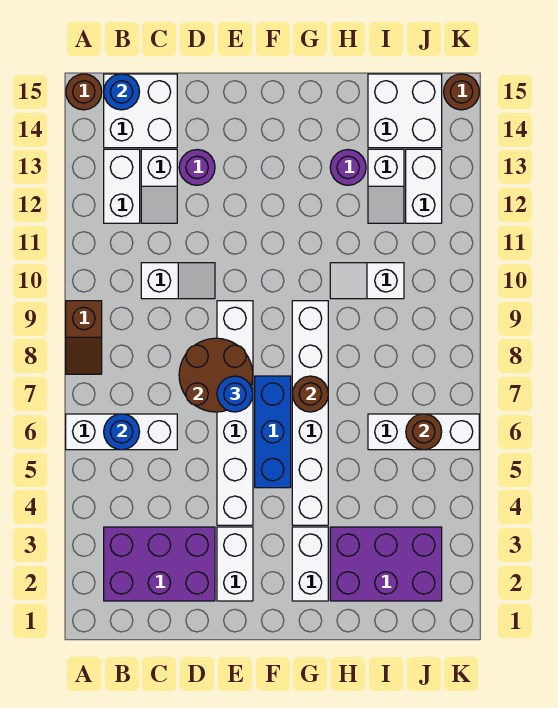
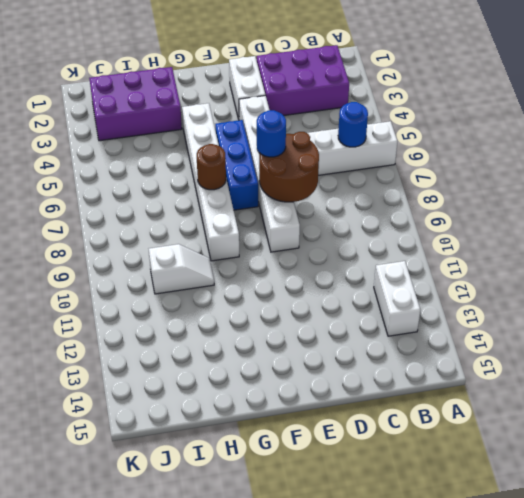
none -> brown 1x2 slope [66,301,102,374]
none -> brown 1x1 round brick [66,74,102,110]
none -> white 2x2 brick [104,74,177,148]

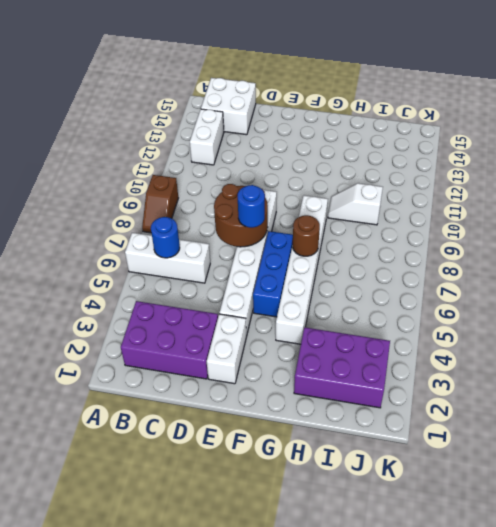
none -> brown 1x1 round brick [66,74,102,110]
none -> white 1x2 slope [141,263,215,299]
none -> white 1x2 slope [141,149,177,223]

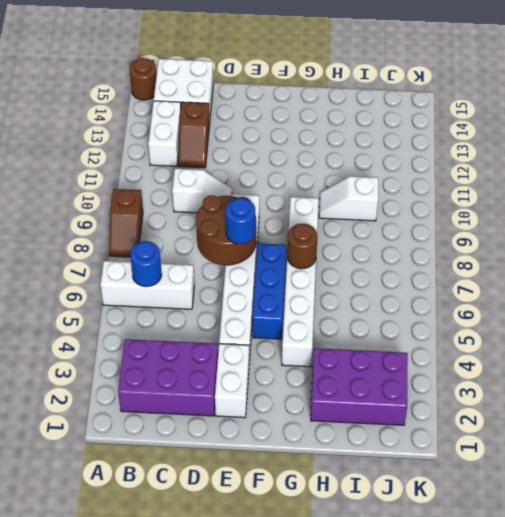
brown 1x2 slope [178,102,209,168] -> white 1x2 slope [141,149,177,223]
none -> purple 1x1 round brick [179,150,215,185]
none -> white 1x2 brick [292,527,328,601]
none -> purple 1x1 round brick [330,150,366,185]

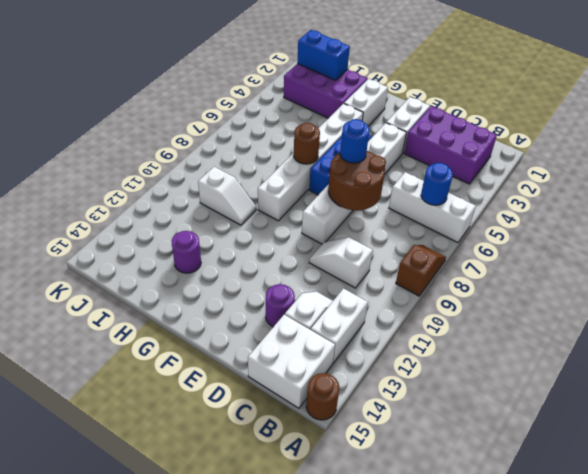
blue 1x2 brick [297,30,350,80] -> none
none -> white 1x3 brick [368,414,479,450]
none -> white 1x2 slope [368,149,404,223]
none -> white 2x2 brick [368,74,442,148]

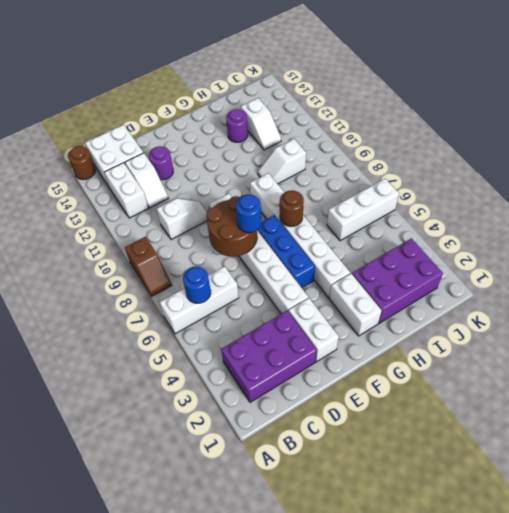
none -> white 2x2 brick [368,74,442,148]
none -> white 1x2 brick [406,149,442,223]
none -> brown 1x1 round brick [444,74,479,110]

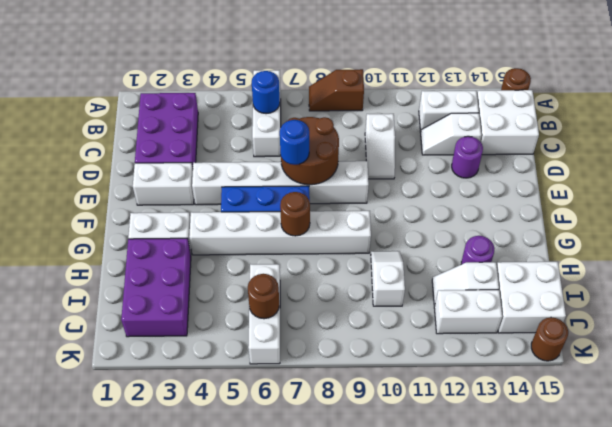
none -> blue 1x1 round brick [104,74,139,110]

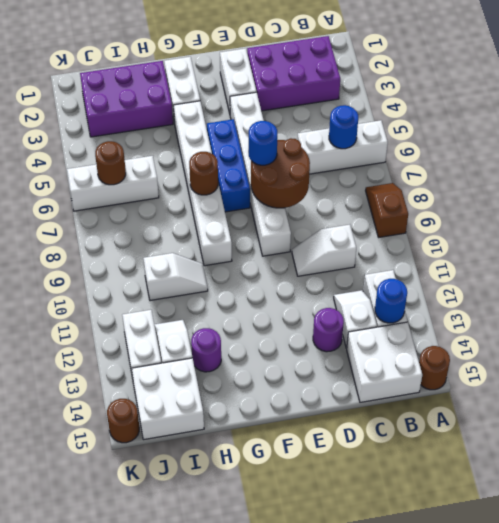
blue 1x1 round brick [375,279,407,323] -> blue 1x1 round brick moved to [104,74,139,110]

